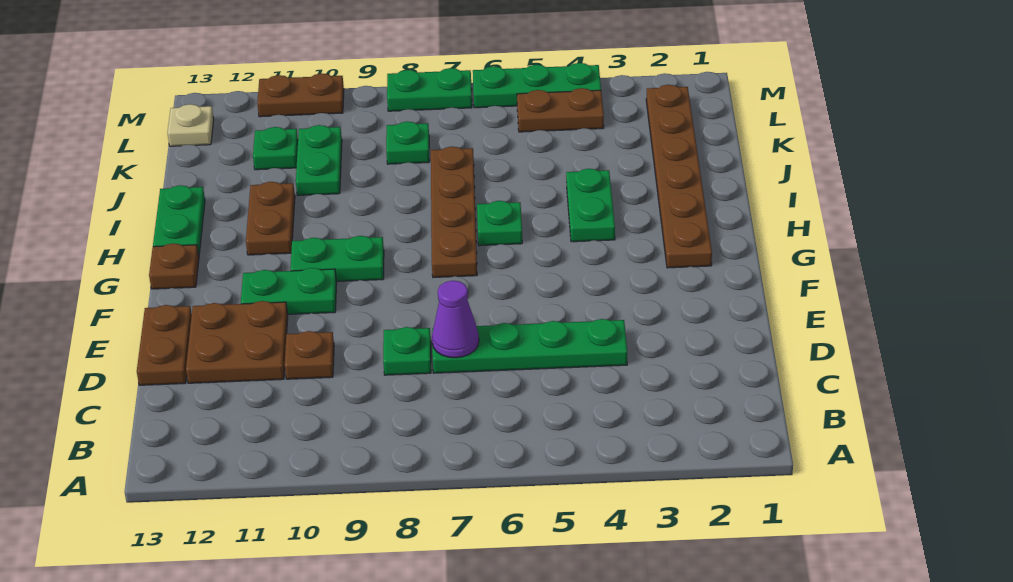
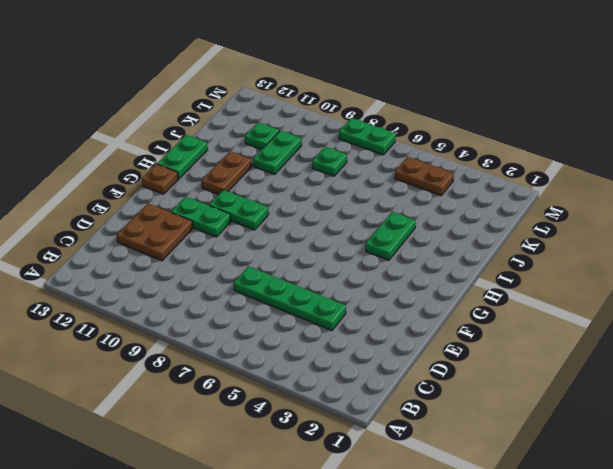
none -> green 1x1 plate [383,327,431,375]
none -> brown 1x1 plate [285,331,334,379]
none -> brown 1x2 plate [137,305,192,385]

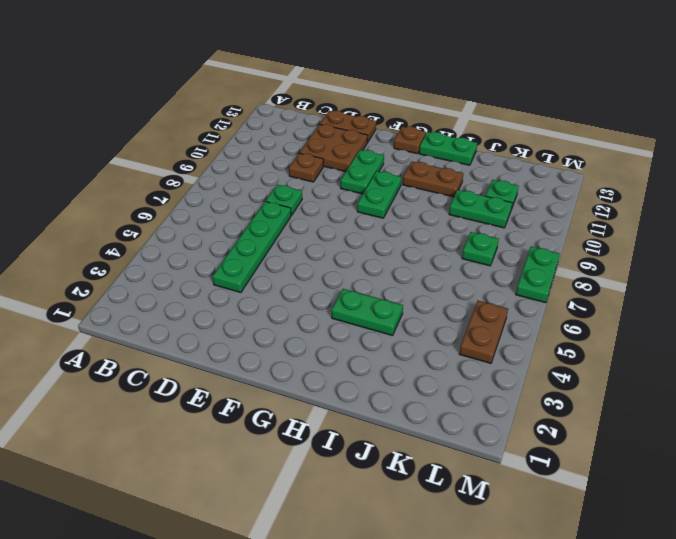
none -> brown 1x6 plate [646,85,712,268]
none -> brown 1x4 plate [431,146,477,277]
none -> green 1x1 plate [477,201,522,246]

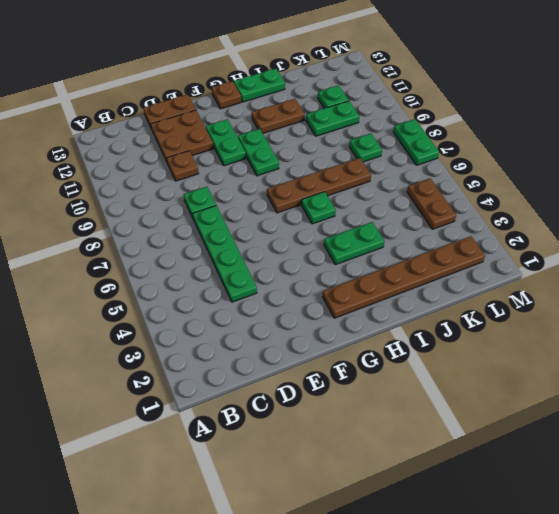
none -> tan 1x1 plate [167,104,214,146]
none -> green 1x3 plate [473,63,601,108]
none -> brown 1x2 plate [257,73,344,117]

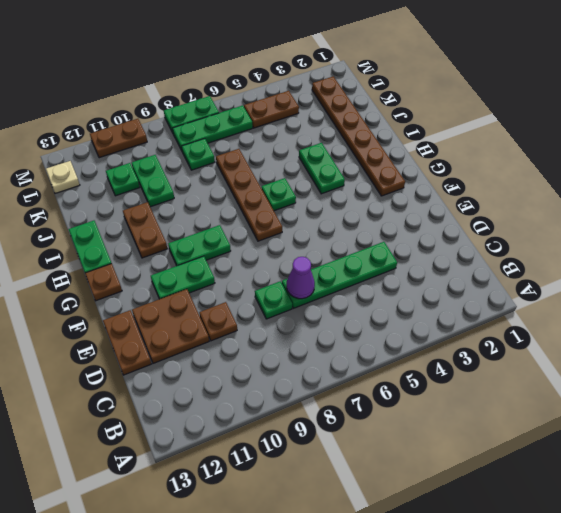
green 1x3 plate [173,105,253,151] -> green 1x3 plate moved to [473,63,601,108]

